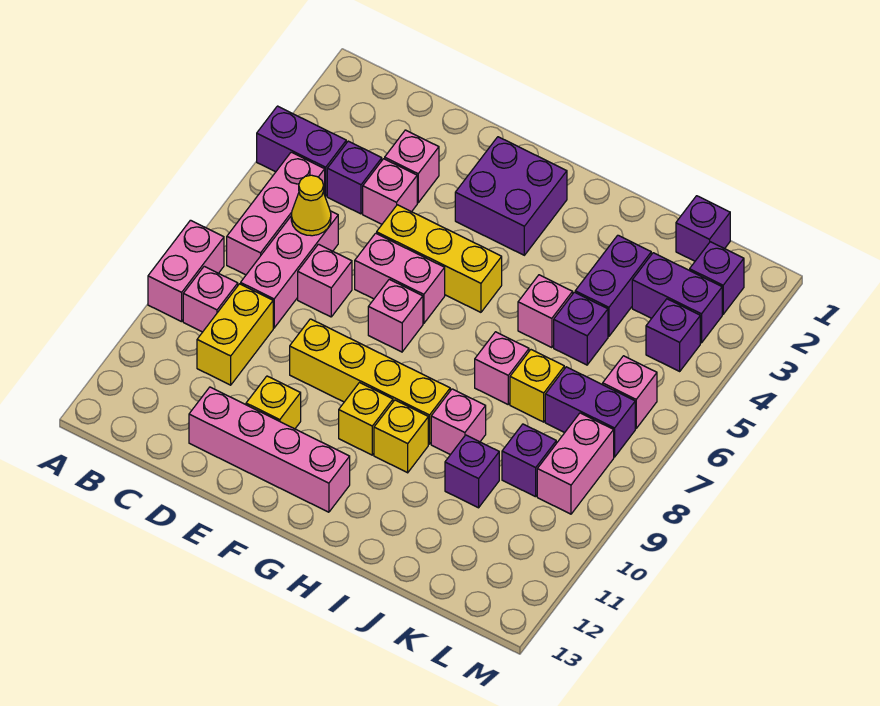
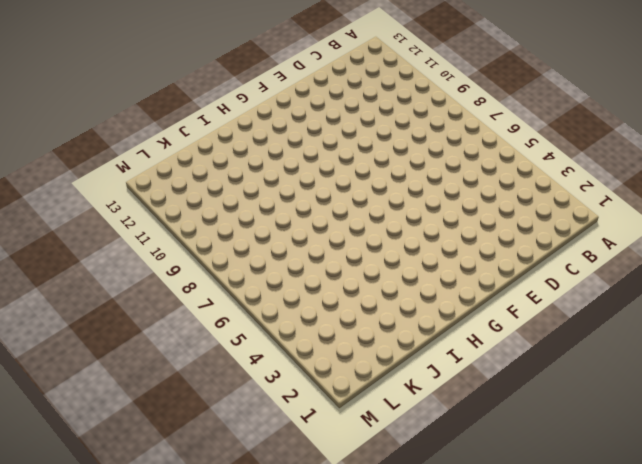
none -> purple 1x2 brick [257,106,346,196]
none -> pink 1x2 brick [148,220,224,322]
none -> pink 1x3 brick [227,152,325,275]
none -> pink 1x1 brick [183,266,238,332]

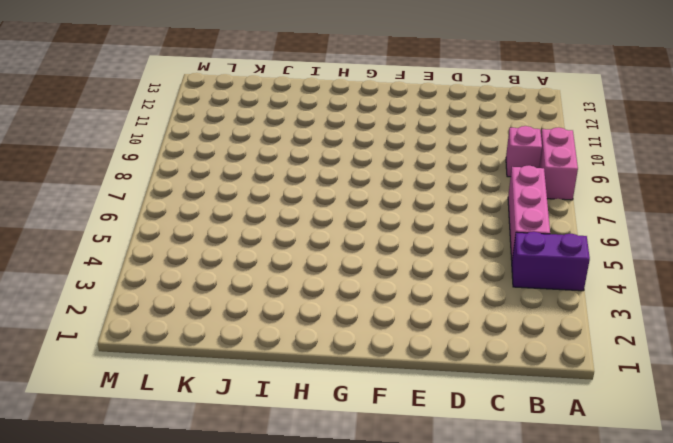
none -> purple 1x1 brick [327,141,382,214]
none -> pink 1x3 brick [241,211,338,328]
none -> yellow 1x2 brick [197,284,273,385]
none -> pink 1x1 brick [385,130,439,203]

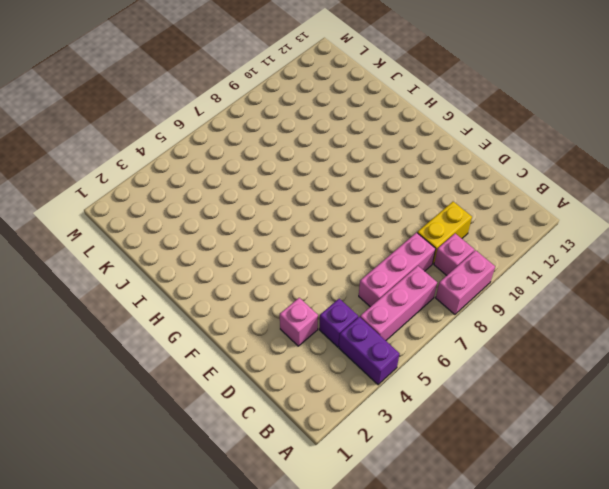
none -> pink 1x1 brick [363,159,417,224]
none -> pink 1x1 brick [298,244,352,317]
none -> pink 1x4 brick [189,387,350,512]
none -> yellow 1x3 brick [377,205,502,312]

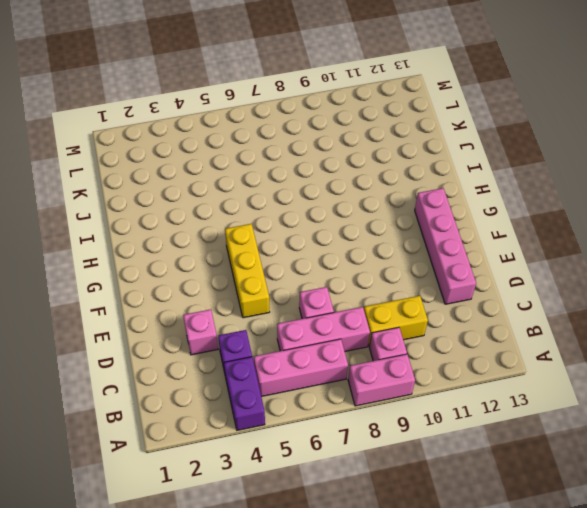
none -> pink 1x1 brick [363,159,417,224]
none -> pink 1x2 brick [355,233,445,324]
none -> yellow 1x4 brick [290,319,450,444]
none -> yellow 1x1 brick [246,376,301,429]

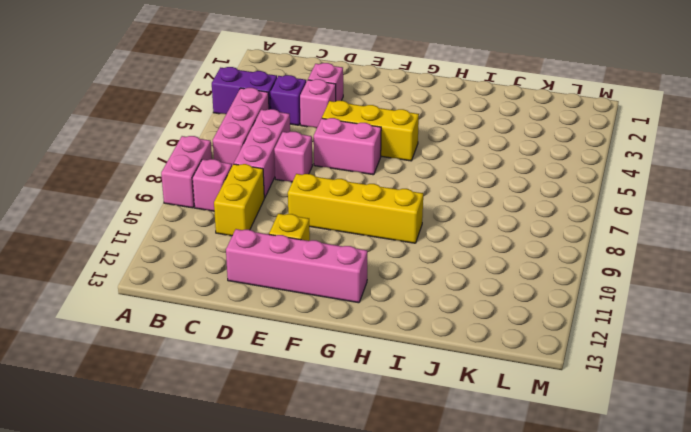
none -> purple 2x2 brick [455,137,567,255]
none -> pink 1x1 brick [368,279,423,352]
none -> yellow 1x1 brick [339,383,393,455]
none -> yellow 1x1 brick [374,400,428,473]

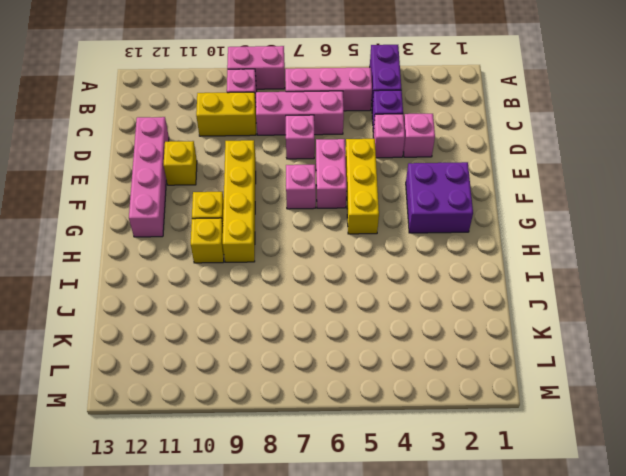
none -> pink 1x1 brick [518,275,573,348]
none -> pink 1x1 brick [475,332,529,404]
none -> pink 1x1 brick [431,389,486,455]
none -> purple 1x2 brick [575,235,651,336]

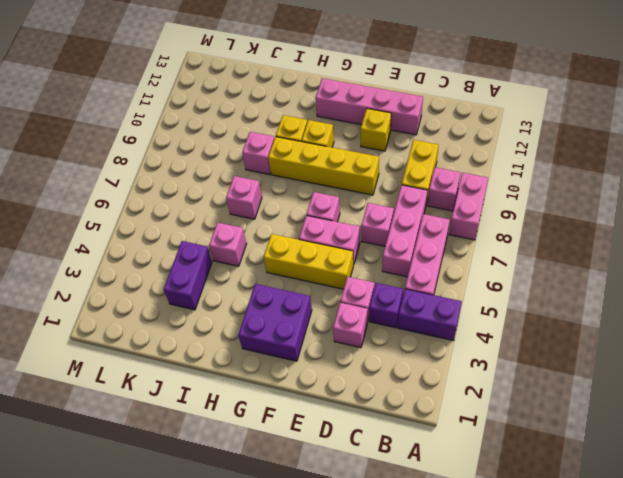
none -> purple 1x1 brick [554,292,608,365]
none -> yellow 1x1 brick [510,350,564,422]
none -> purple 1x1 brick [445,435,499,508]
none -> purple 1x1 brick [676,196,730,261]

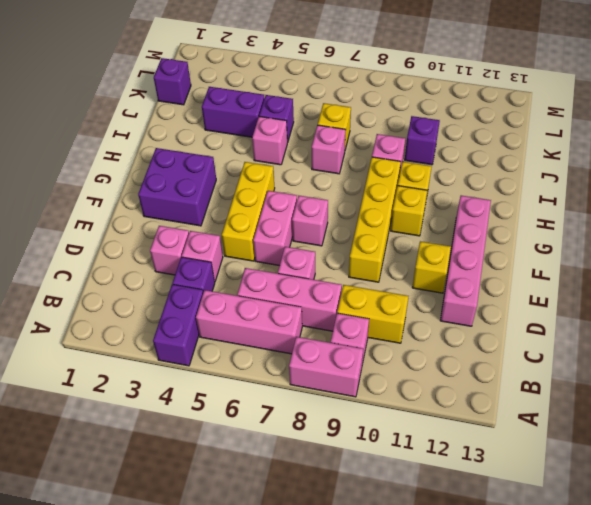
none -> purple 1x2 brick [632,253,722,343]
none -> purple 1x2 brick [545,367,635,457]
none -> purple 1x1 brick [502,424,556,497]
none -> purple 1x1 brick [690,242,744,314]

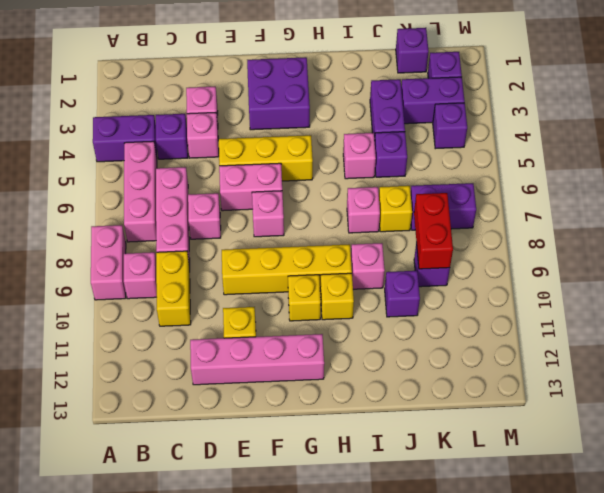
red 1x2 brick [414,193,453,269] -> none
none -> pink 1x1 brick [603,356,657,428]
none -> pink 1x2 brick [537,413,614,514]
none -> yellow 1x1 cone [291,175,331,236]

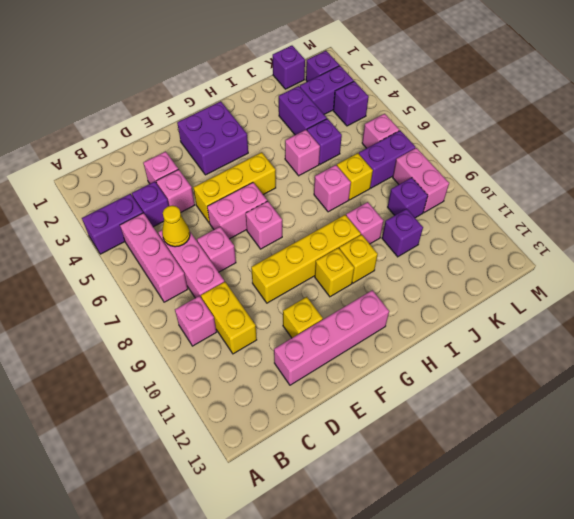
none -> pink 1x2 brick [148,220,224,322]

